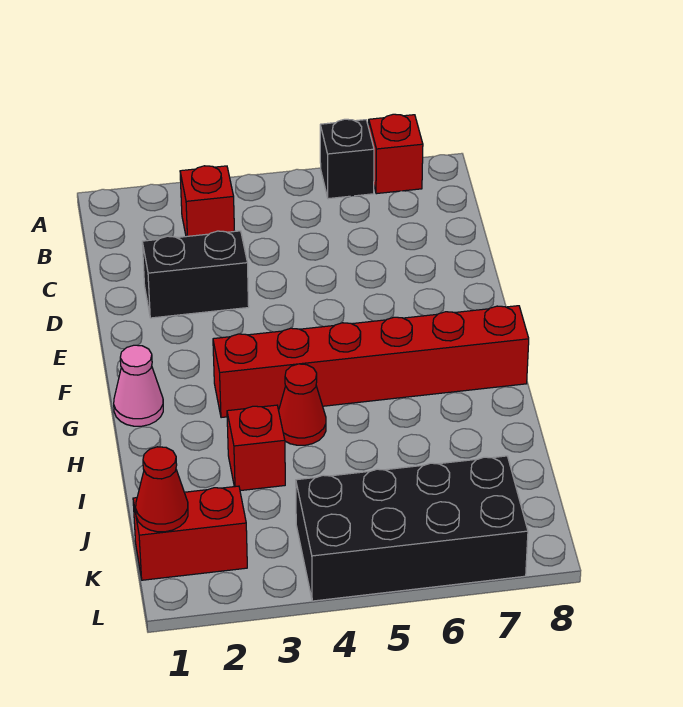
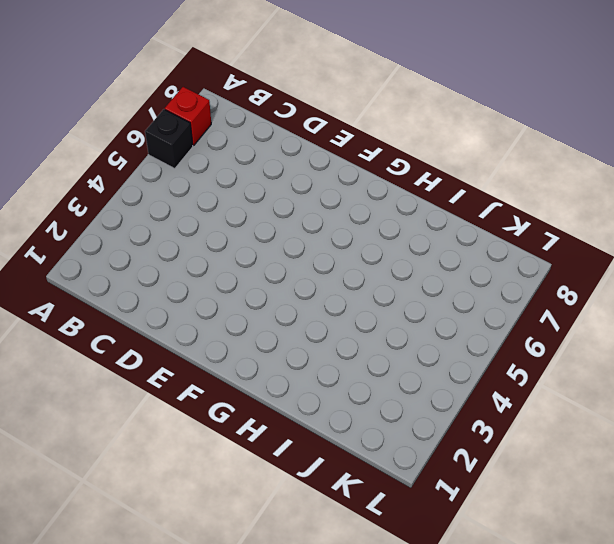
none -> red 1x1 brick [180,166,234,237]
none -> black 1x2 brick [142,231,249,318]

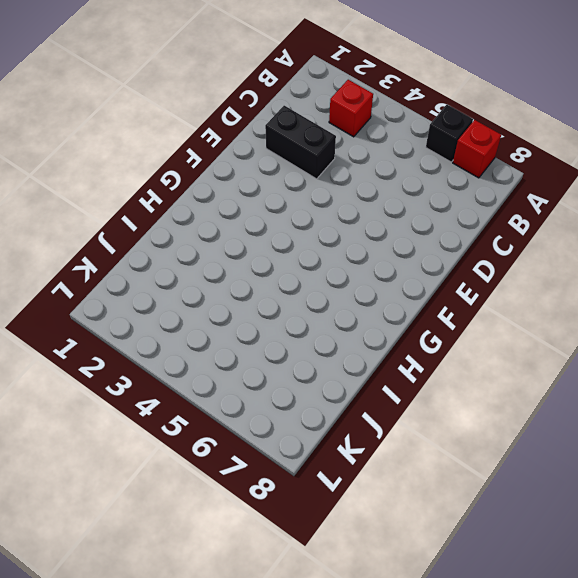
none -> pink 1x1 cone [114,345,163,426]
none -> red 1x6 brick [213,306,529,418]

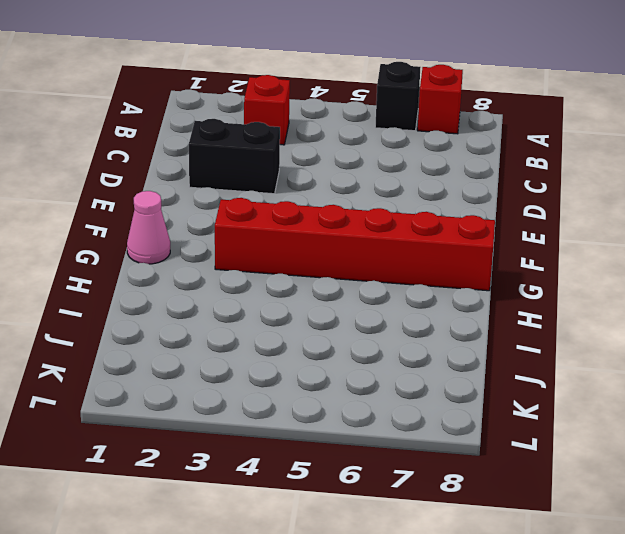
none -> red 1x1 cone [279,364,326,445]
none -> red 1x1 brick [227,405,285,491]

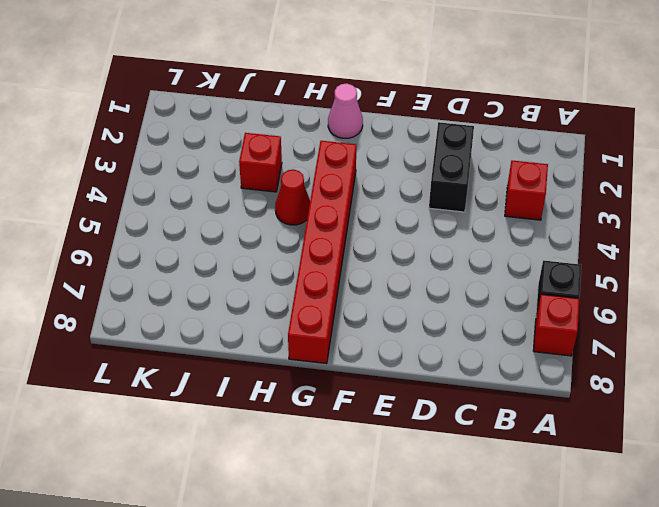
none -> red 1x2 brick [133,486,247,580]
none -> black 2x4 brick [296,456,528,601]

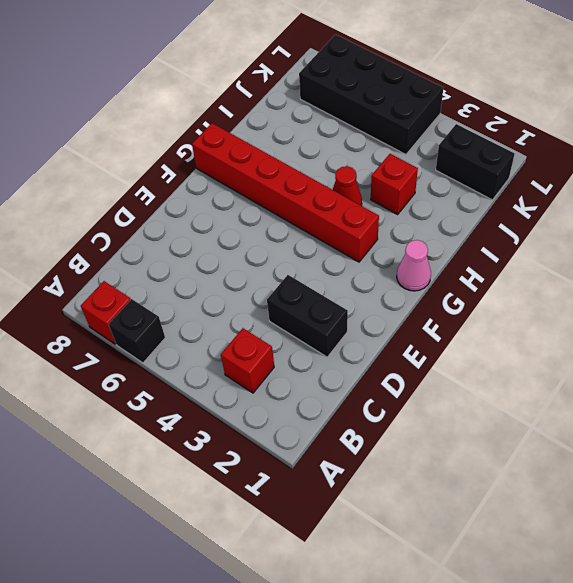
black 1x2 brick [436,124,515,200] -> red 1x2 brick [133,486,247,580]
none -> red 1x1 cone [136,447,188,532]

